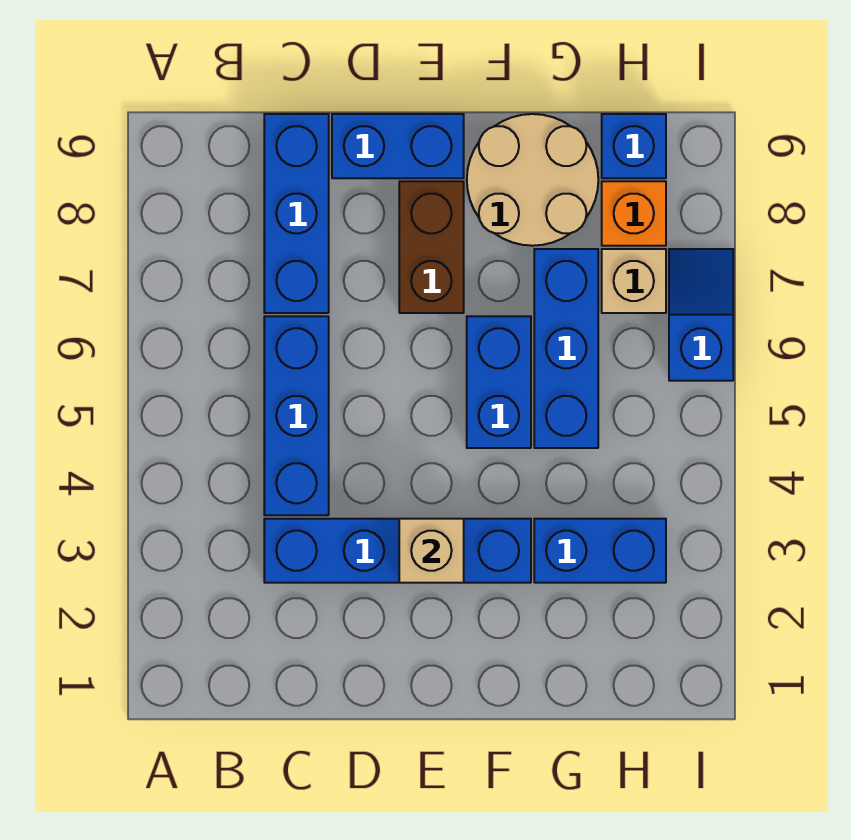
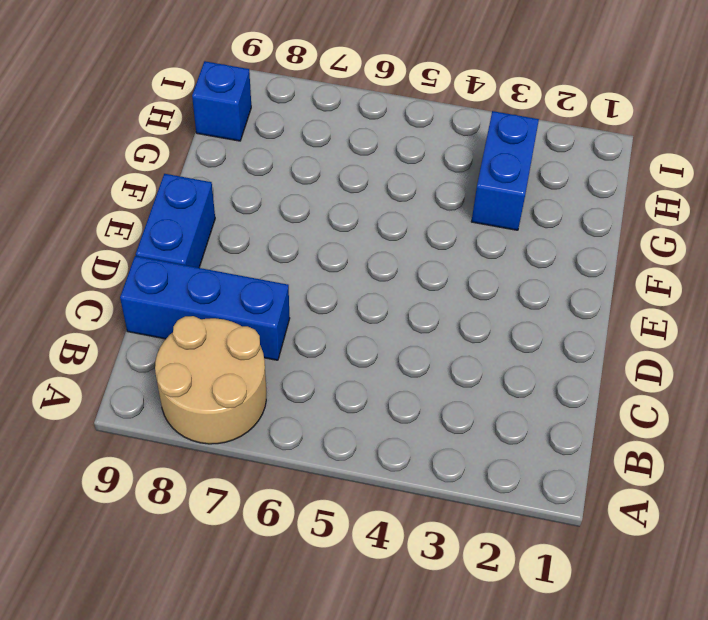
tan 2x2 round brick [155,316,266,444] -> tan 2x2 round brick moved to [467,114,598,246]
none -> blue 1x4 brick [264,519,531,583]
none -> blue 1x3 brick [264,316,329,515]
none -> brown 1x2 brick [399,181,464,313]

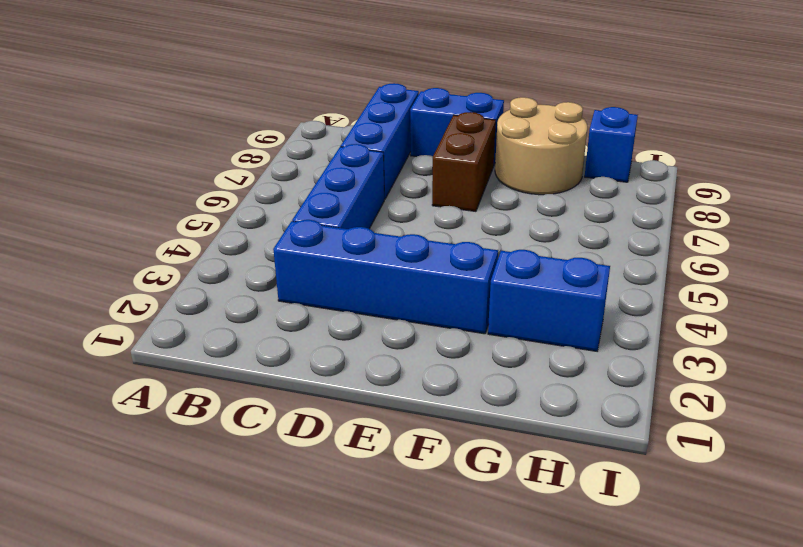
none -> blue 1x2 brick [467,316,531,448]
none -> blue 1x3 brick [534,249,598,448]
none -> tan 1x1 brick [602,249,666,313]

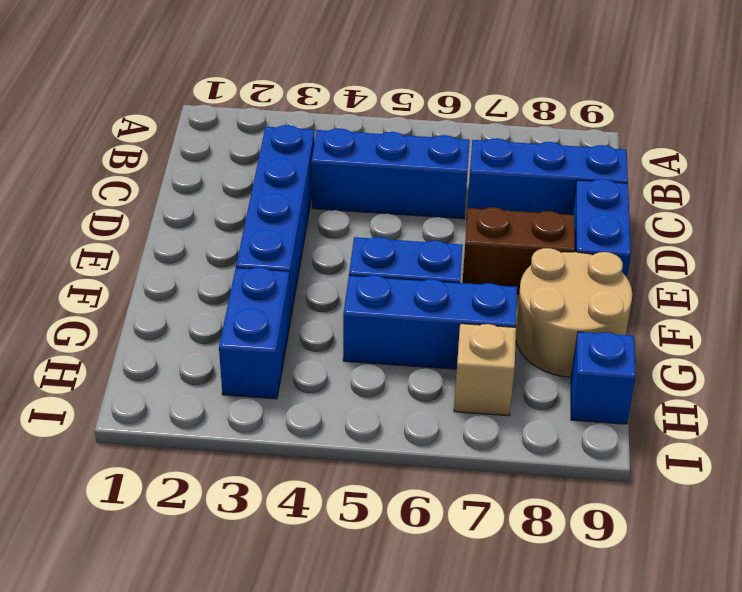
none -> orange 1x1 brick [602,181,666,246]
none -> blue 1x2 slope [669,249,733,381]
none -> tan 1x1 brick [399,519,464,583]

